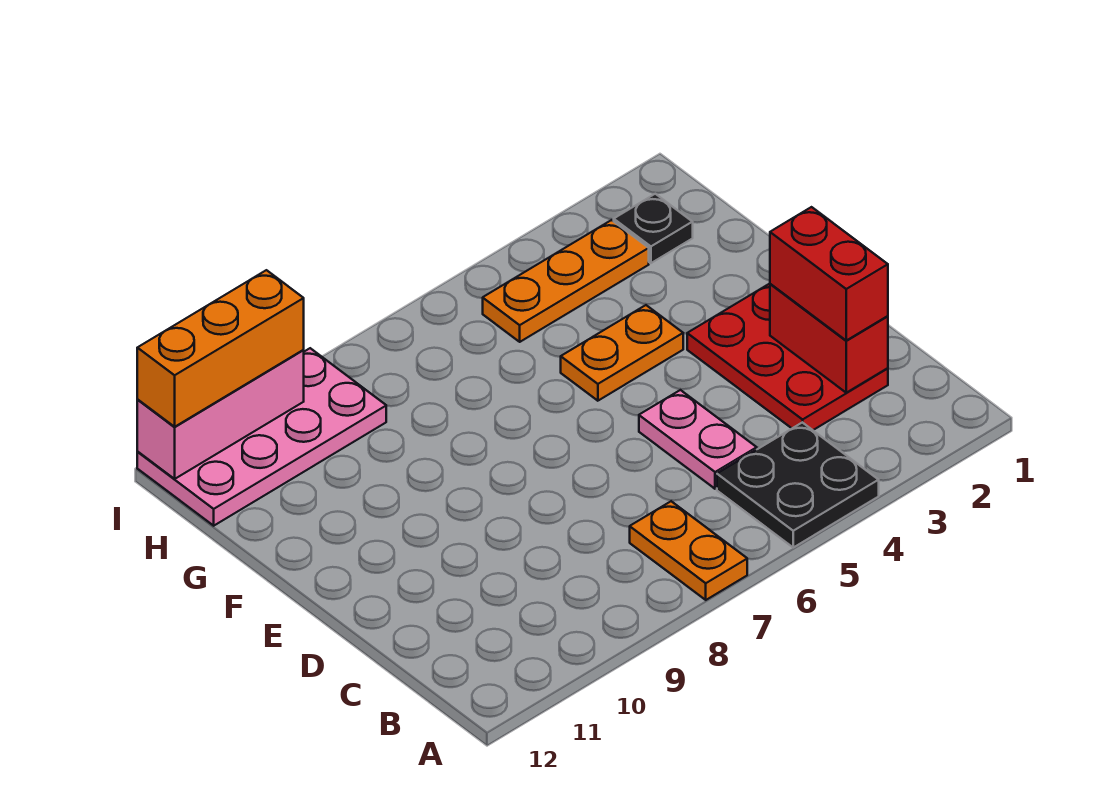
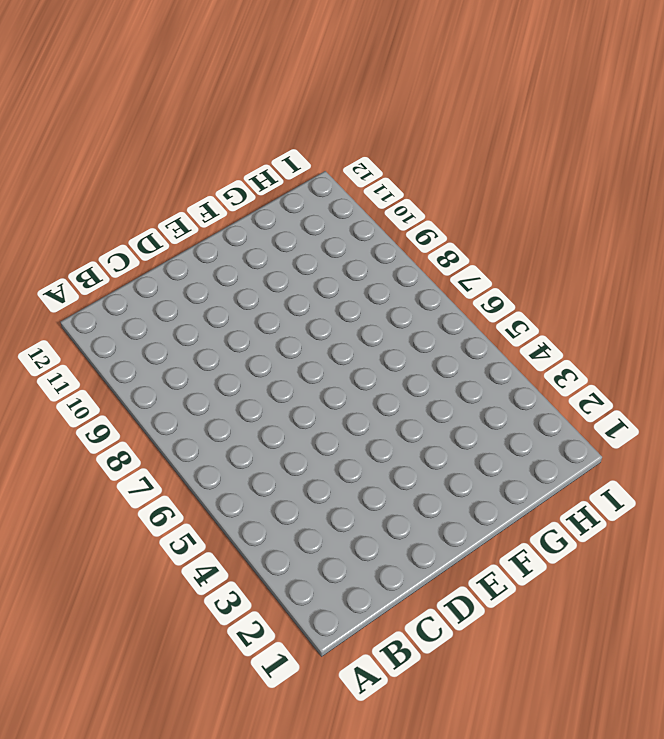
none -> black 2x2 plate [717,422,879,547]
none -> orange 1x2 plate [630,501,747,600]
none -> red 2x3 plate [687,284,888,430]

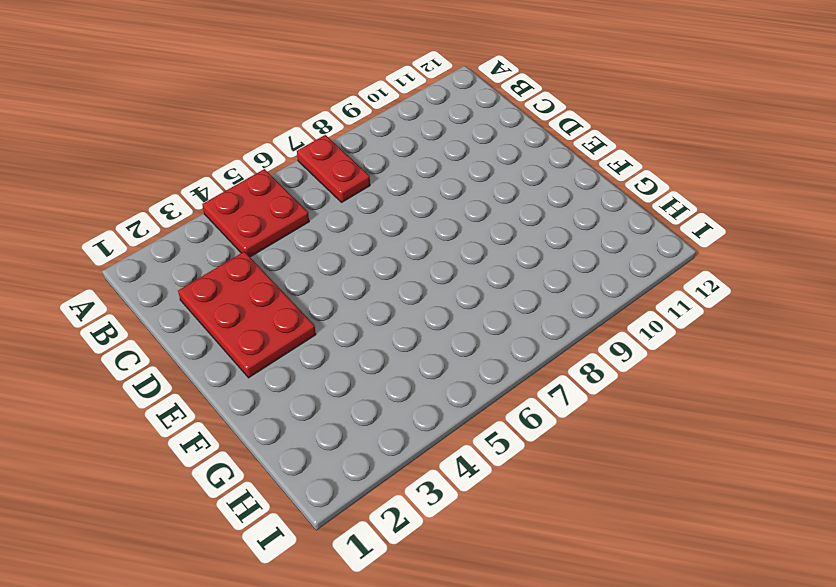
red 2x2 plate [202,169,309,257] -> black 2x2 plate [717,422,879,547]
red 1x2 plate [297,135,370,202] -> orange 1x2 plate [630,501,747,600]
none -> pink 1x2 plate [639,390,757,489]
none -> orange 1x2 plate [561,305,683,401]
none -> black 1x1 plate [614,194,693,263]

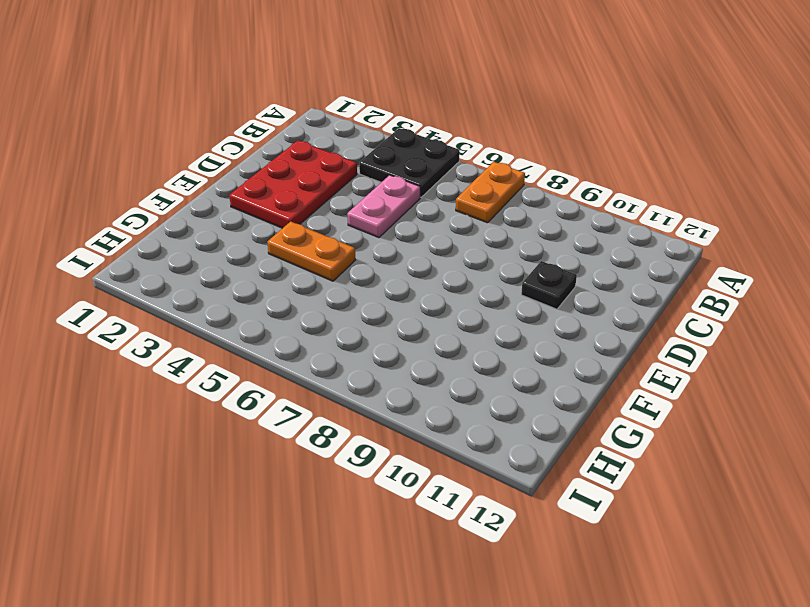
black 1x1 plate [521,261,577,309] -> black 1x1 plate moved to [614,194,693,263]
none -> orange 1x3 plate [483,220,649,342]
none -> pink 2x4 plate [137,348,386,526]
none -> red 1x2 brick [770,284,888,393]

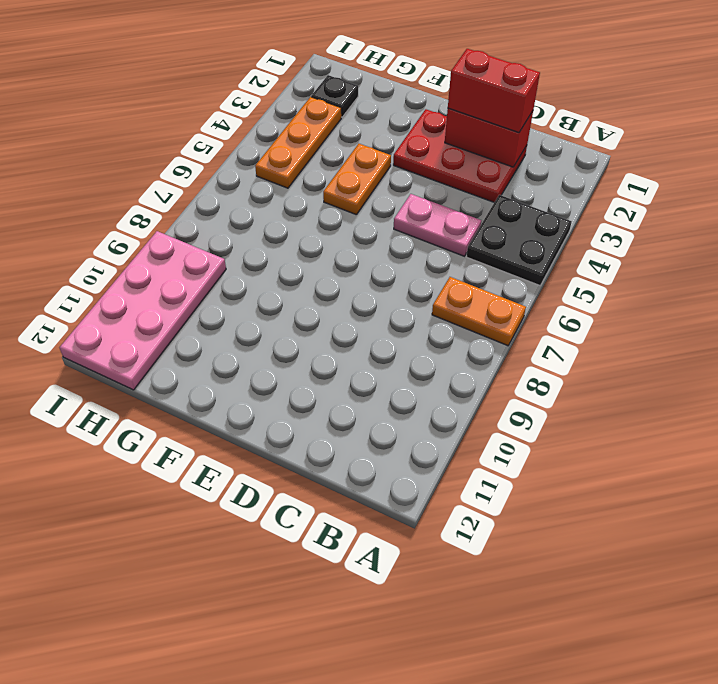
none -> pink 1x3 brick [137,350,304,479]
none -> orange 1x3 brick [137,270,304,427]

